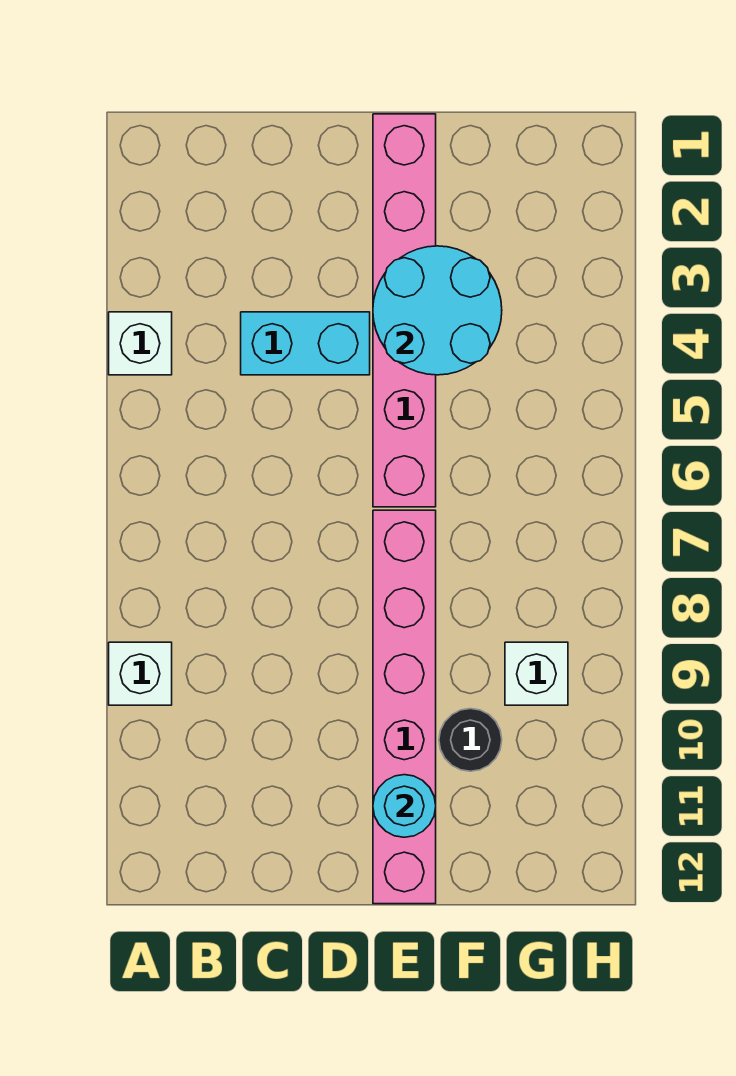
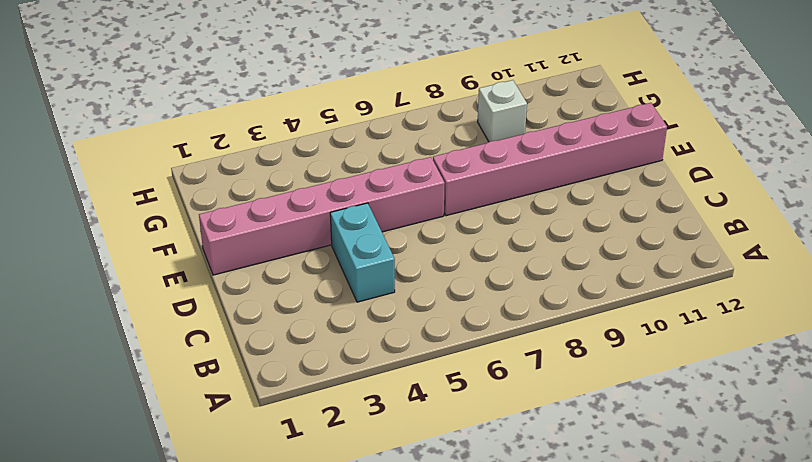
none -> white 1x1 brick [109,312,172,375]
none -> white 1x1 brick [109,642,172,705]

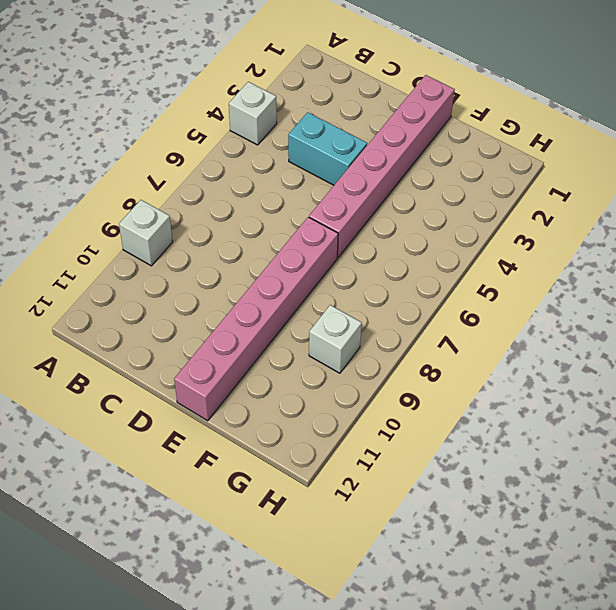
none -> black 1x1 round brick [439,709,502,771]
none -> cyan 2x2 round brick [373,246,502,375]

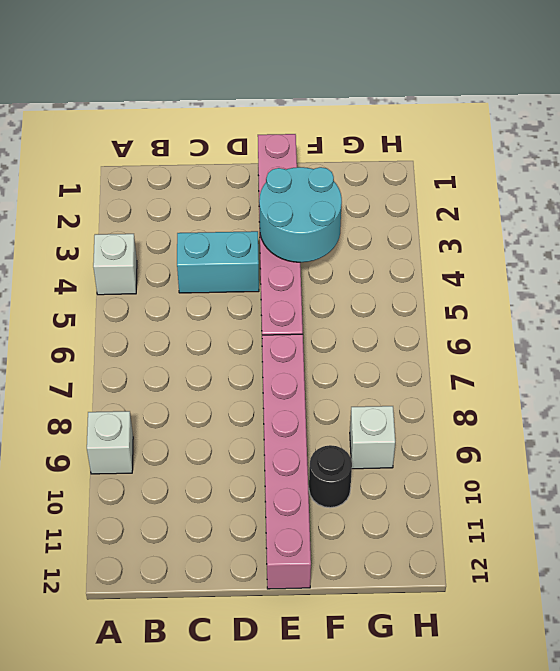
none -> cyan 1x1 round brick [373,775,436,837]

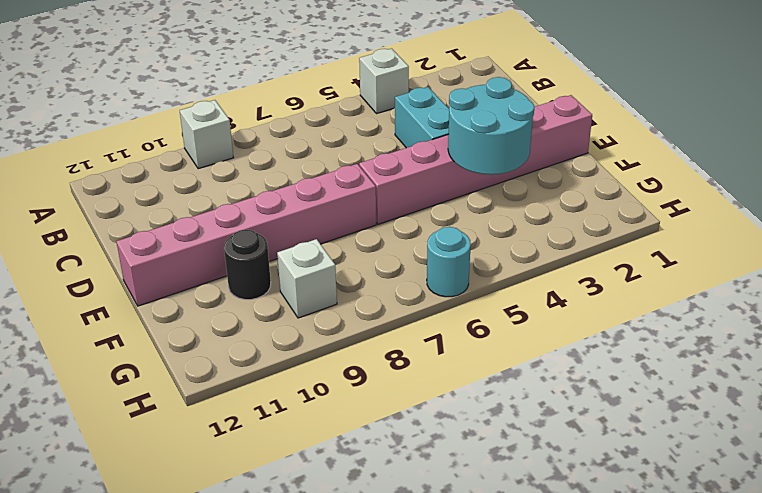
cyan 1x1 round brick [427,227,471,297] -> cyan 1x1 round brick moved to [373,775,436,837]

